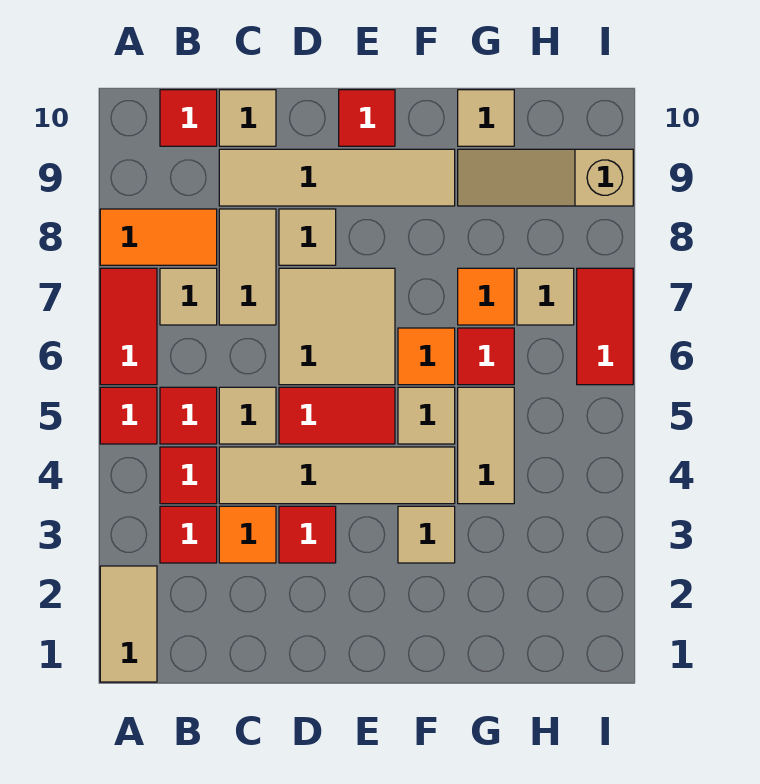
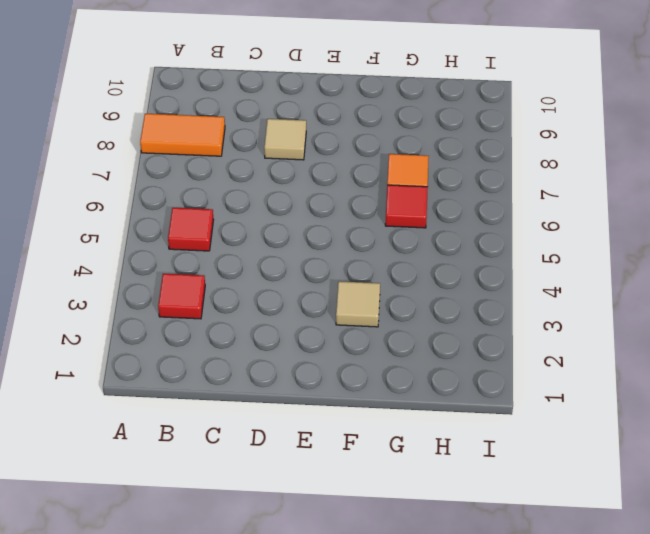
none -> tan 1x2 tile [100,566,157,682]
none -> red 1x1 tile [100,387,157,444]
none -> red 1x2 tile [100,268,157,385]
none -> red 1x1 tile [160,447,217,504]

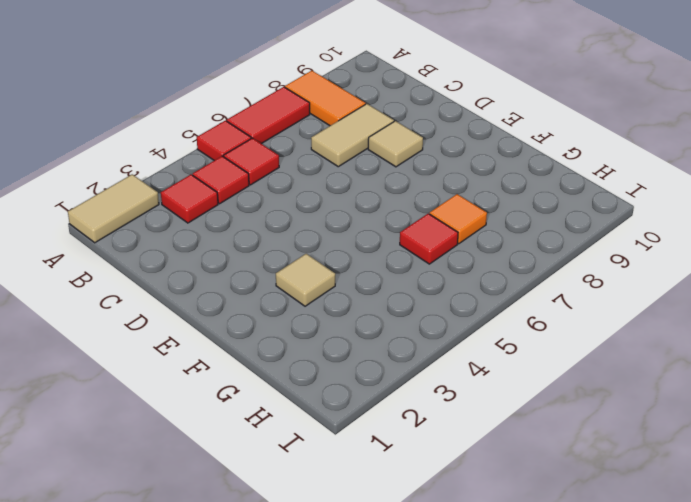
none -> tan 1x1 tile [160,268,217,325]
none -> red 1x1 tile [160,90,217,146]
none -> orange 1x1 tile [219,506,276,563]
none -> tan 1x4 tile [219,447,455,504]

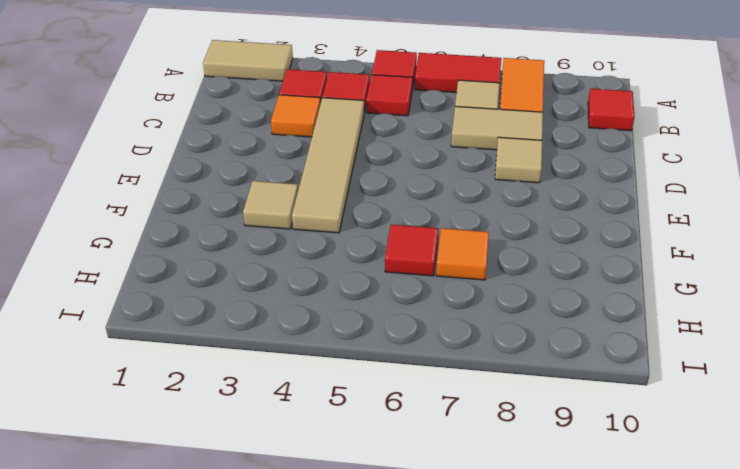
none -> tan 1x1 tile [219,387,276,444]
none -> tan 1x4 tile [219,149,455,206]
none -> tan 1x1 tile [219,90,276,146]
none -> red 1x1 tile [279,506,336,563]

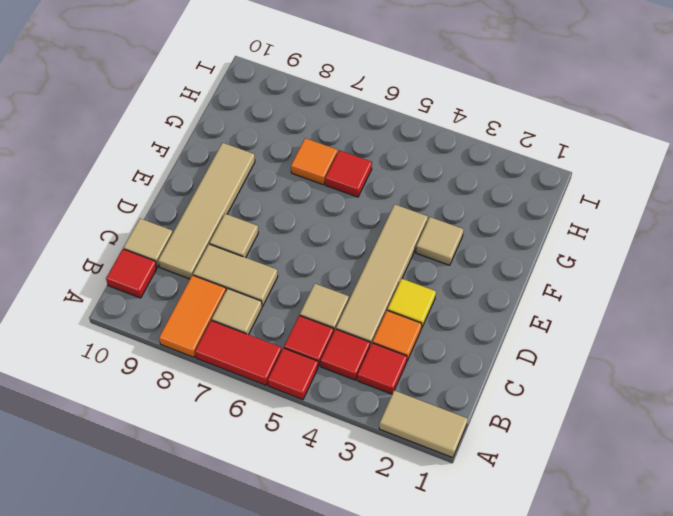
yellow 1x1 tile [387,279,436,328] -> red 1x1 tile [279,506,336,563]
none -> red 1x2 tile [279,387,395,444]
none -> tan 2x2 tile [279,268,395,385]
none -> red 1x1 tile [339,90,395,146]
none -> tan 1x1 tile [398,387,455,444]

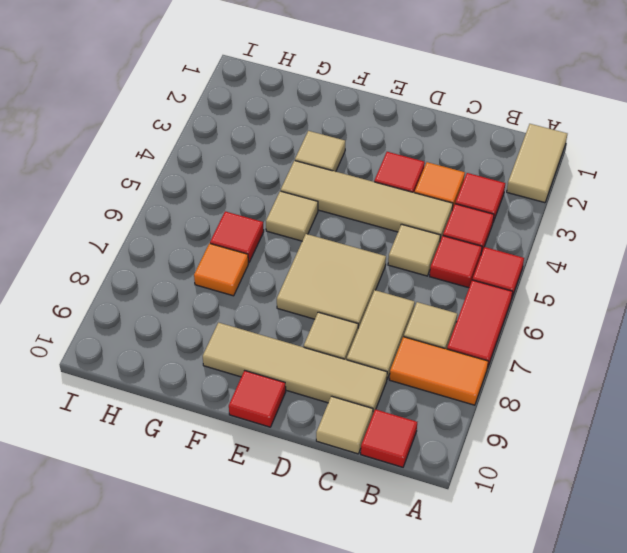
none -> red 1x2 tile [279,387,395,444]
none -> orange 1x1 tile [398,328,455,385]
none -> tan 1x2 tile [458,387,514,504]
none -> tan 1x3 slope [458,149,633,206]

